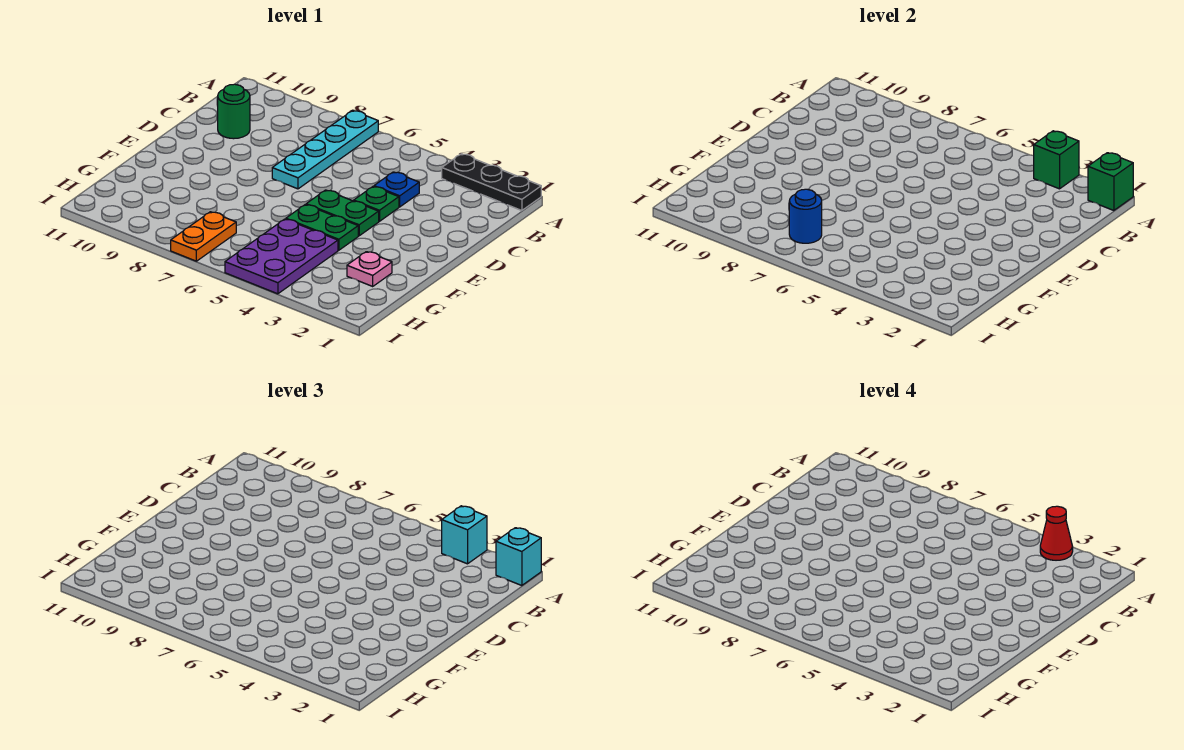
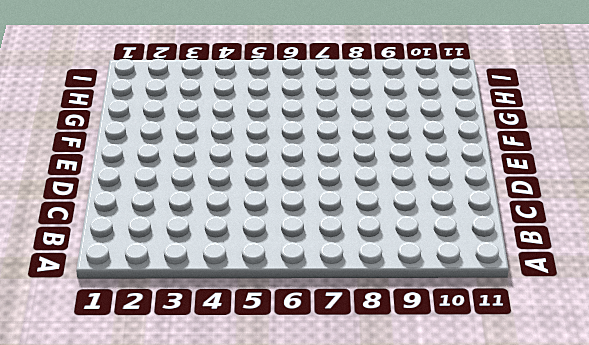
none -> black 1x3 plate [442,154,541,211]
none -> cyan 1x4 plate [272,110,378,189]
none -> blue 1x1 plate [374,172,419,207]

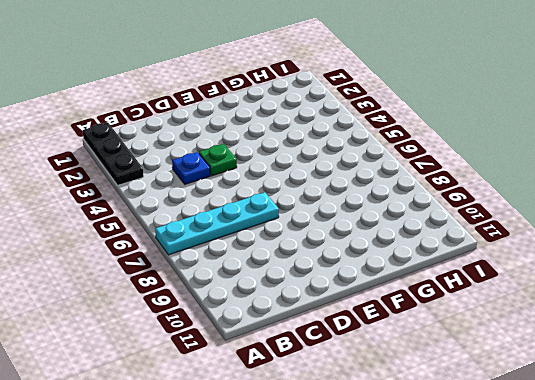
none -> green 1x1 round brick [218,84,250,139]
none -> green 1x2 plate [306,190,379,236]
none -> green 1x2 plate [286,205,358,250]

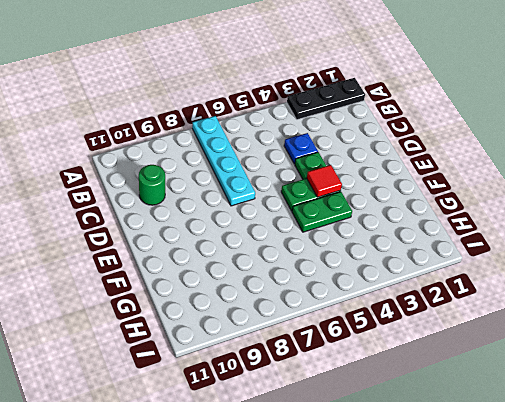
red 1x1 tile [307,165,342,197] -> none
none -> pink 1x1 plate [347,252,392,286]
none -> purple 2x3 plate [225,219,338,294]
none -> orange 1x2 plate [171,212,236,261]

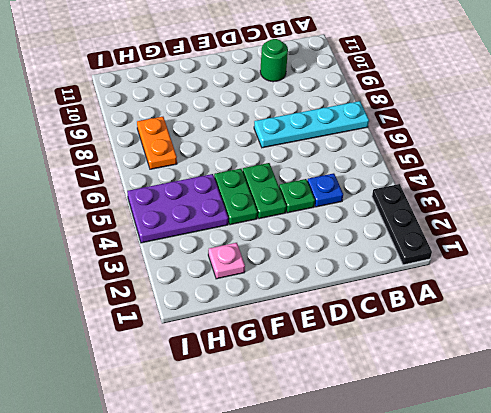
orange 1x2 plate [137,117,177,169] -> orange 1x2 plate turned to [171,212,236,261]
none -> green 1x1 brick [1088,153,1133,211]
none -> green 1x1 brick [1034,131,1079,189]
none -> blue 1x1 round brick [789,189,822,243]

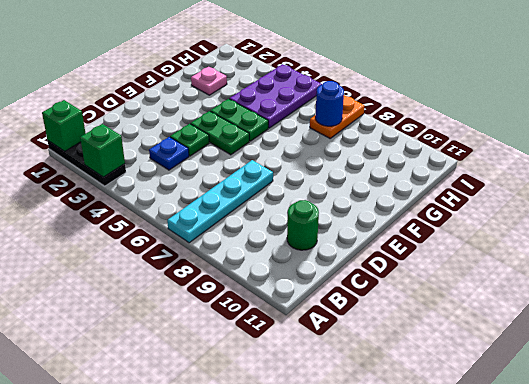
none -> cyan 1x1 brick [496,528,541,586]
none -> cyan 1x1 brick [442,506,487,564]
none -> red 1x1 cone [1040,506,1073,560]

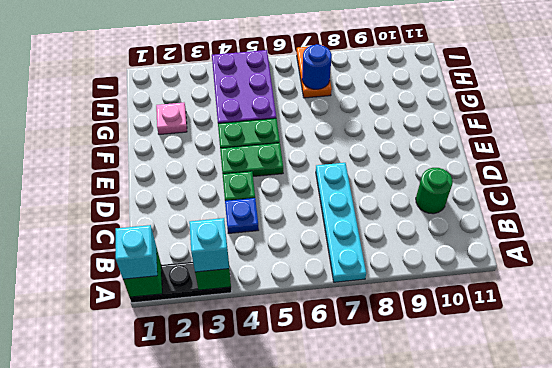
none -> red 1x1 cone [1040,506,1073,560]

